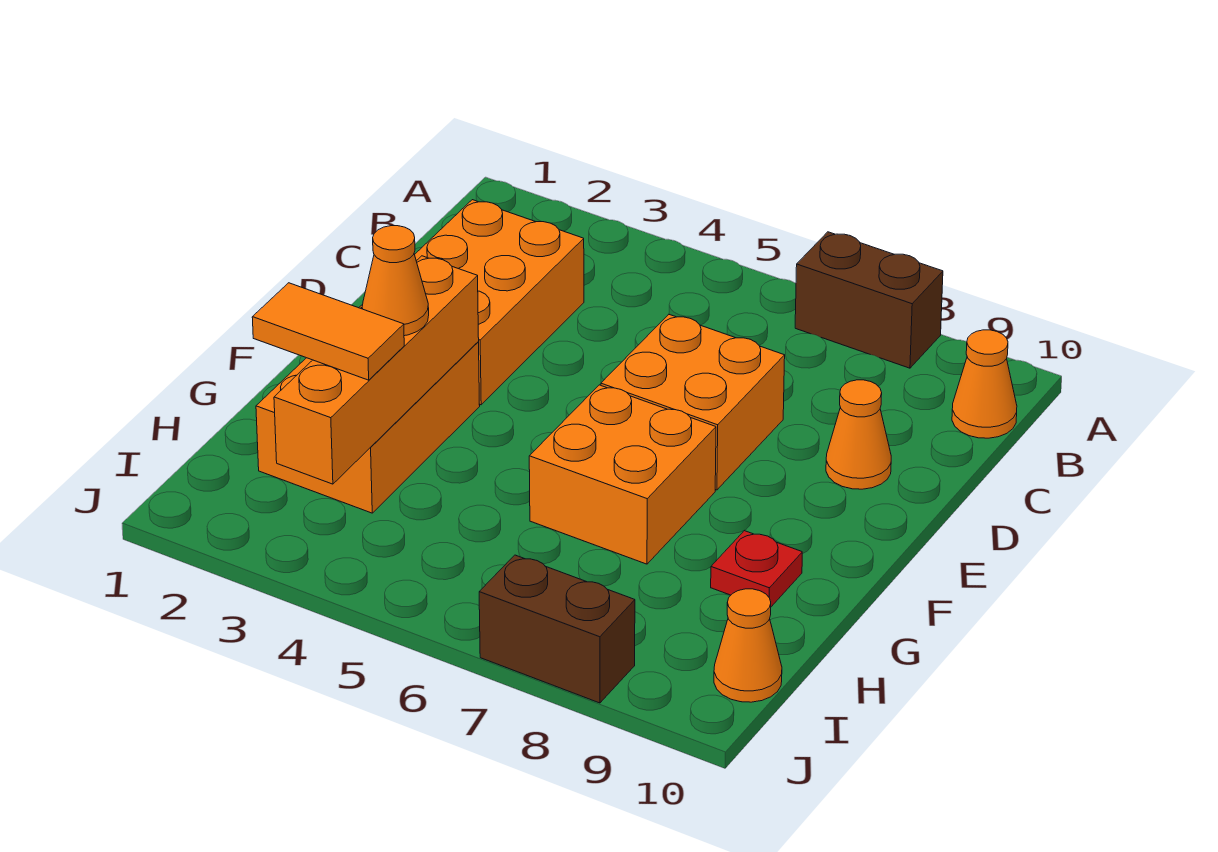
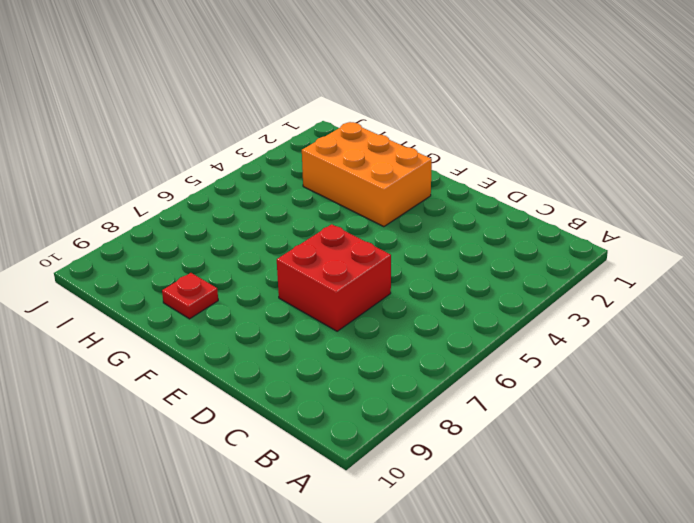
red 2x2 brick [277,224,391,331] -> orange 2x2 brick [601,315,785,490]
none -> brown 1x2 brick [795,232,943,368]
none -> orange 1x1 cone [952,330,1017,438]
none -> orange 2x3 brick [415,200,584,405]

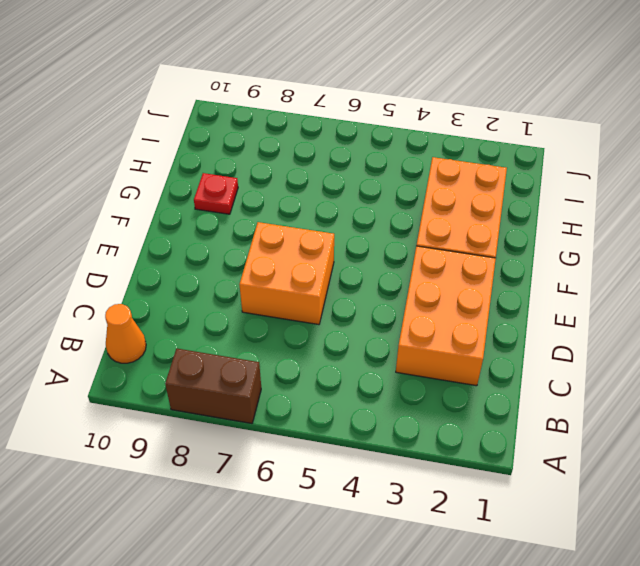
none -> orange 1x1 cone [826,380,891,489]
none -> orange 2x2 brick [529,385,716,564]
none -> orange 1x1 cone [714,589,782,702]

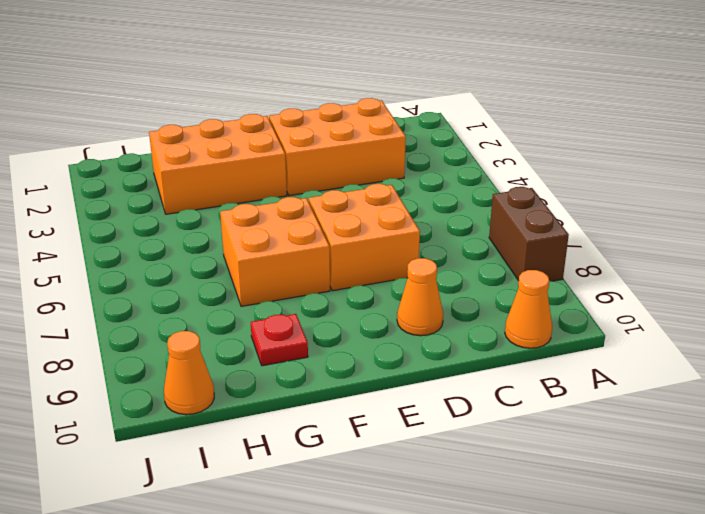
none -> brown 1x2 brick [479,555,635,703]
none -> orange 1x4 brick [274,256,479,484]
none -> orange 1x1 cone [362,226,429,336]

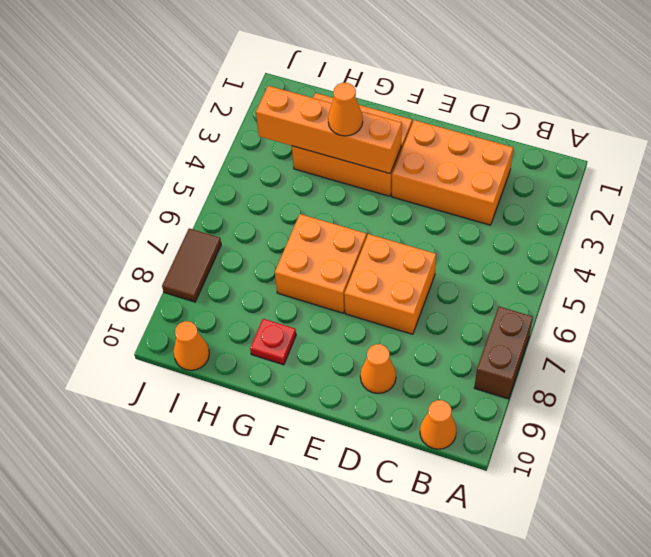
brown 1x2 tile [162,228,221,302] -> brown 1x2 brick [479,555,635,703]
none -> orange 1x2 tile [252,283,404,380]

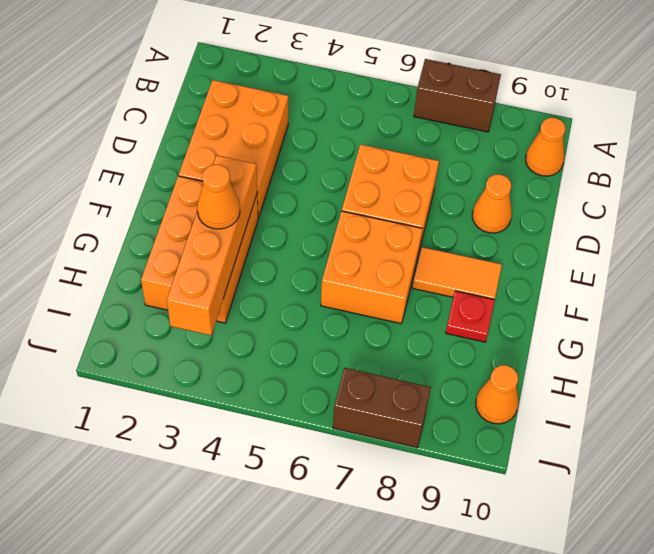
orange 1x2 tile [413,247,502,300] -> orange 1x2 tile moved to [252,283,404,380]

